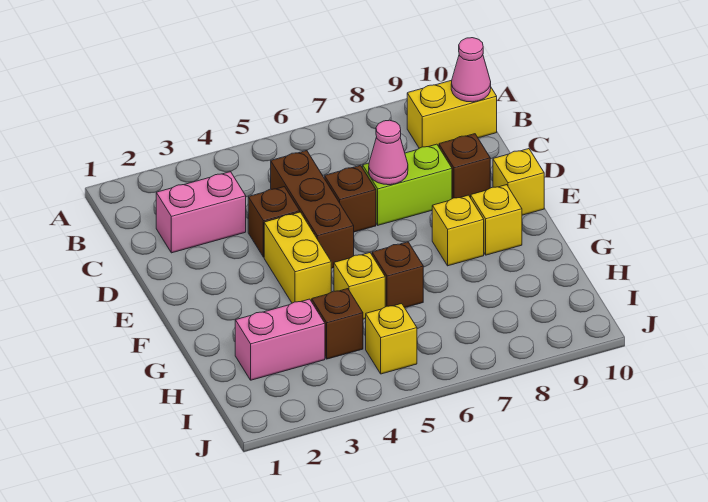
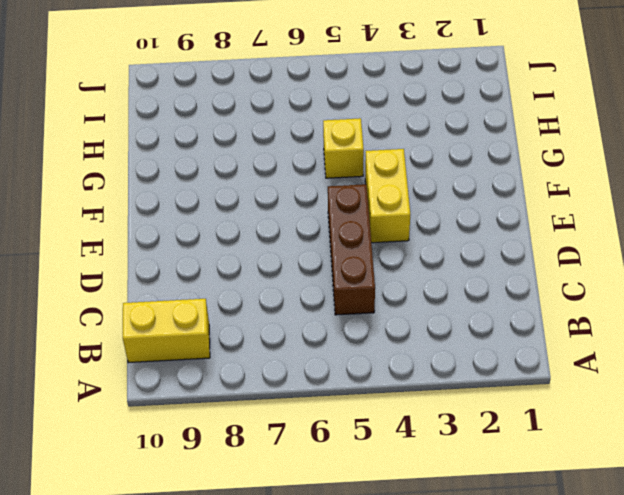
none -> pink 1x2 brick [156,172,246,253]
none -> brown 1x1 brick [248,187,300,257]
none -> brown 1x1 brick [325,165,376,232]

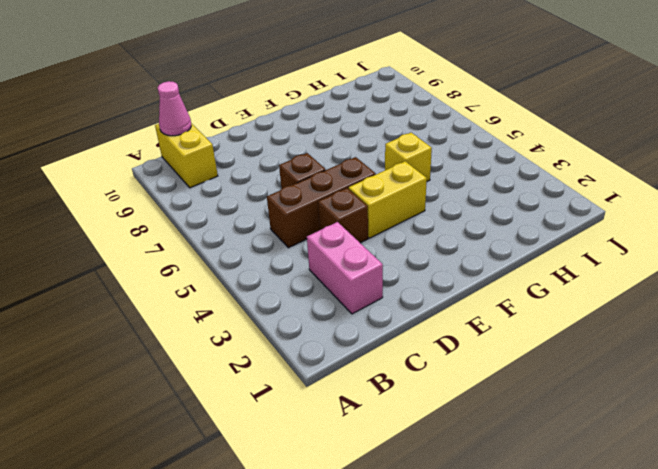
none -> lime 1x2 brick [363,144,452,225]
none -> brown 1x1 brick [439,134,490,199]
none -> yellow 1x1 brick [493,149,544,215]

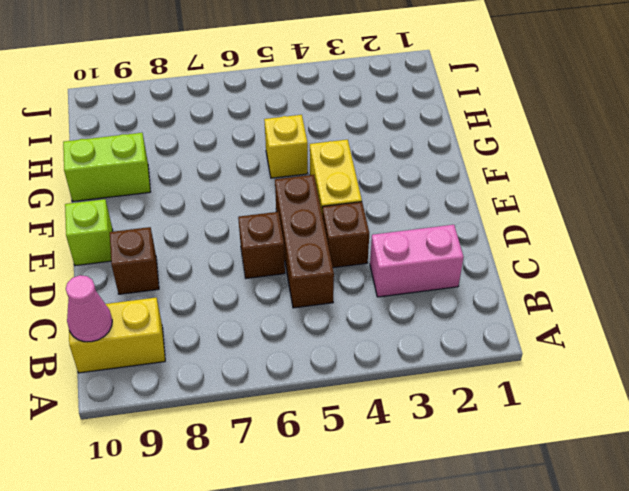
lime 1x1 brick [65,199,113,266] -> yellow 1x1 brick [493,149,544,215]
lime 1x2 brick [63,133,151,201] -> lime 1x2 brick moved to [363,144,452,225]
none -> yellow 1x1 brick [432,195,484,266]
none -> yellow 1x1 brick [471,185,522,255]
none -> brown 1x1 brick [372,242,423,308]

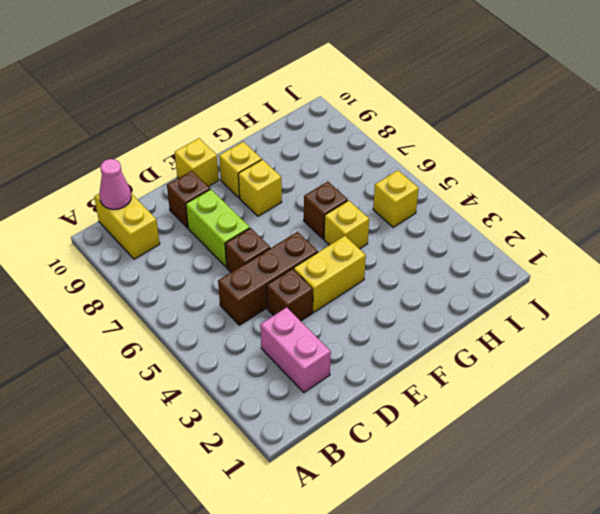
none -> pink 1x2 brick [235,299,325,380]
none -> brown 1x1 brick [312,289,363,359]
none -> pink 1x1 cone [369,120,408,185]

